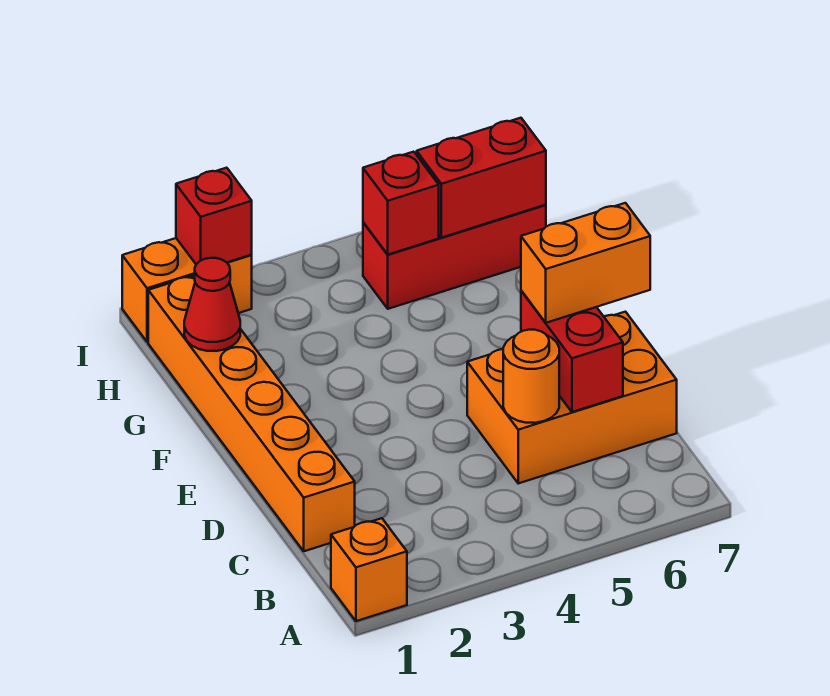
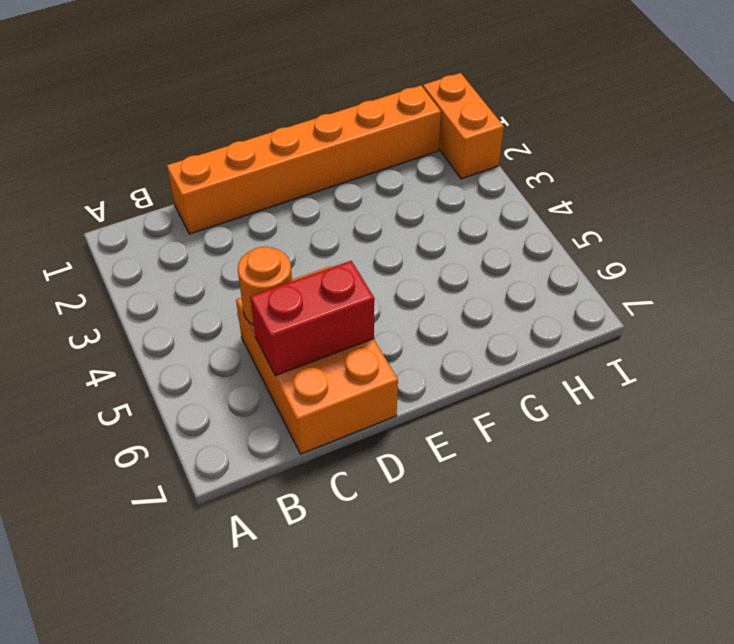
none -> orange 1x1 brick [331,518,407,621]
none -> red 1x3 brick [363,205,546,309]
none -> red 1x1 cone [184,258,240,351]

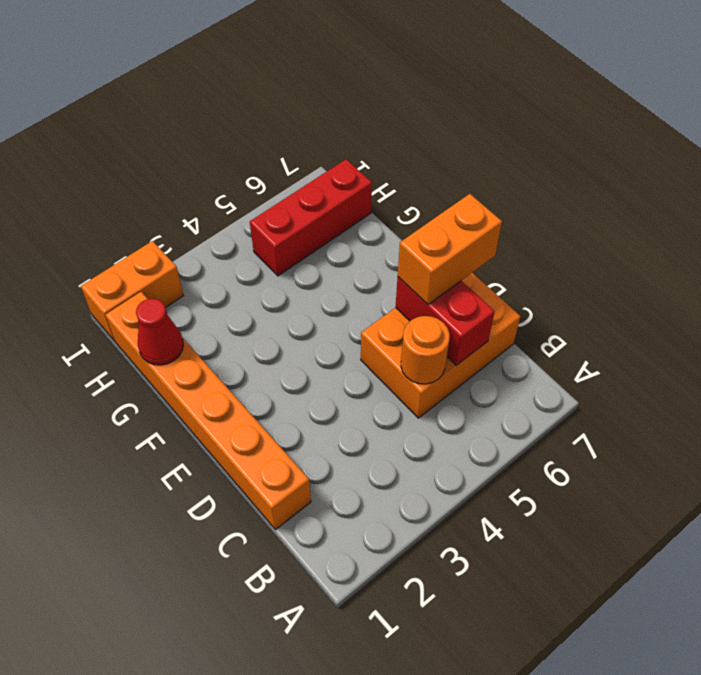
none -> orange 1x1 brick [331,518,407,621]
none -> red 1x1 brick [363,152,439,254]
none -> red 1x2 brick [417,118,546,238]

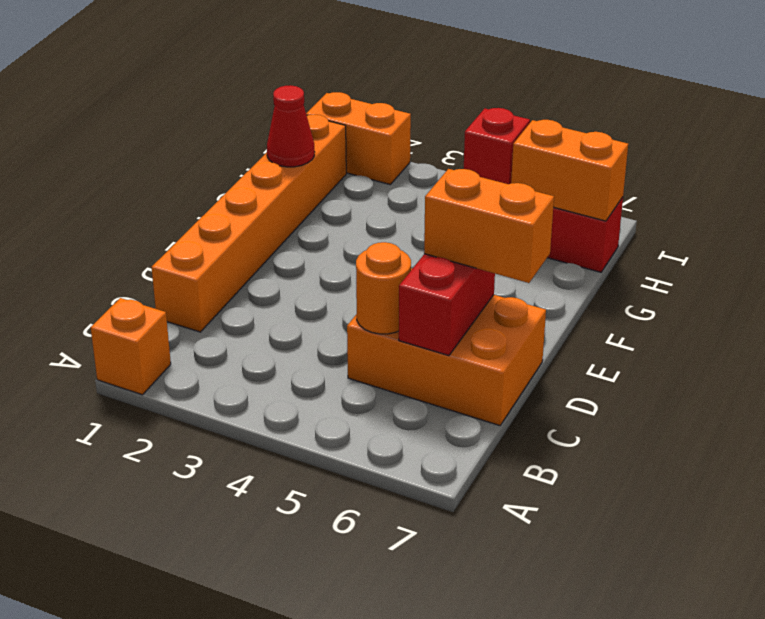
orange 1x2 brick [511,120,628,221] -> red 1x2 brick [417,118,546,238]
none -> red 1x1 brick [176,168,252,264]

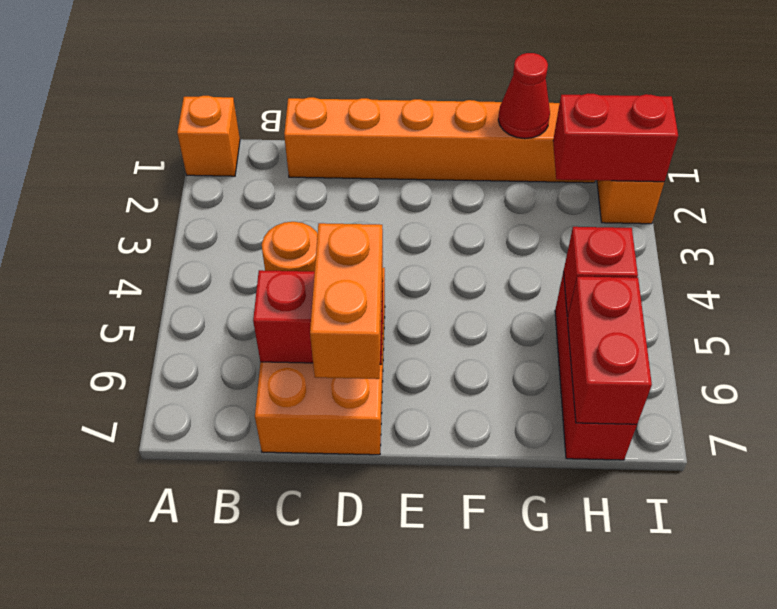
red 1x2 brick [553,93,678,182] -> red 1x1 brick [176,168,252,264]

